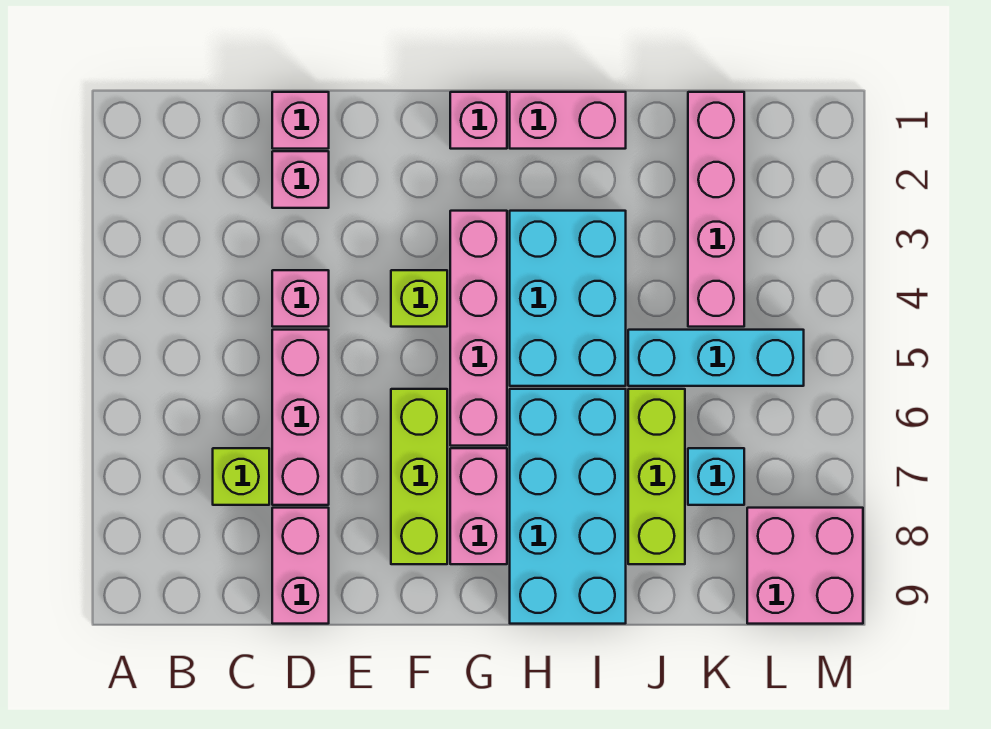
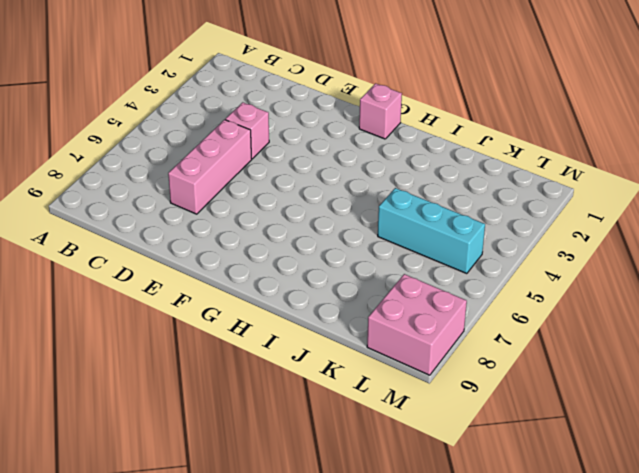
none -> lime 1x1 brick [213,448,269,505]
none -> pink 1x1 brick [272,92,329,149]
none -> pink 1x1 brick [272,151,329,208]

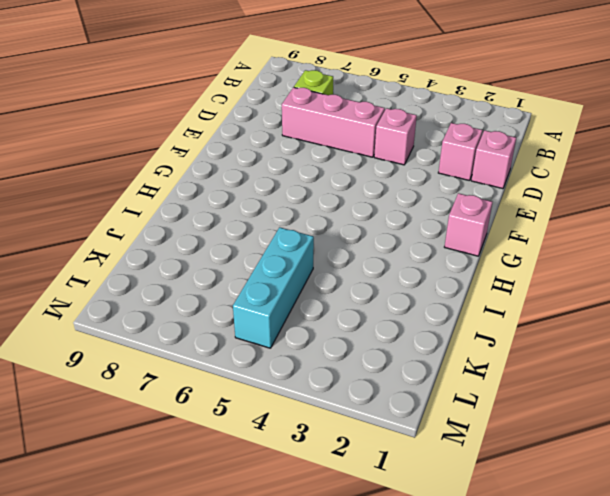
none -> pink 1x2 brick [272,508,329,624]
none -> lime 1x1 brick [391,270,447,327]
none -> lime 1x3 brick [391,389,447,564]

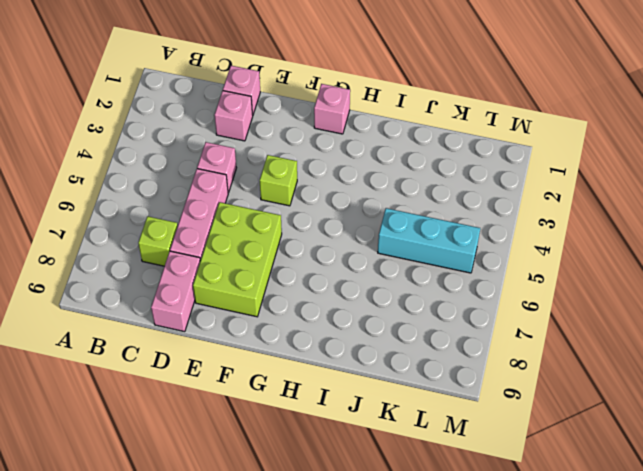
lime 2x3 brick [193,202,282,317] -> lime 1x3 brick [391,389,447,564]
none -> pink 1x4 brick [450,211,507,446]
none -> pink 1x2 brick [450,448,507,564]
none -> pink 1x2 brick [510,92,626,149]

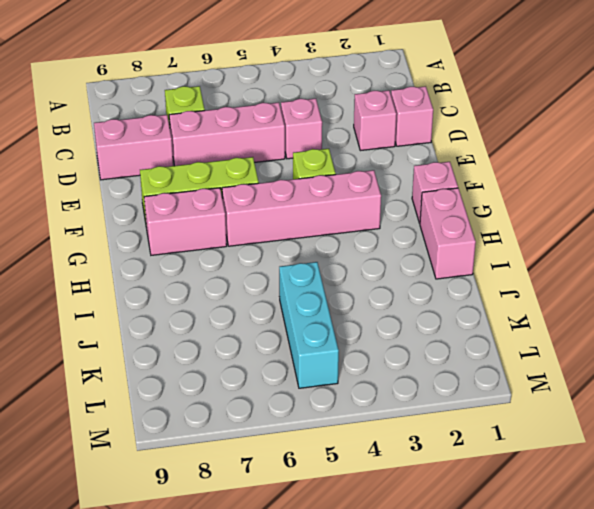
none -> cyan 2x3 brick [510,211,626,386]
none -> cyan 2x4 brick [510,389,626,624]
none -> lime 1x3 brick [628,389,685,564]

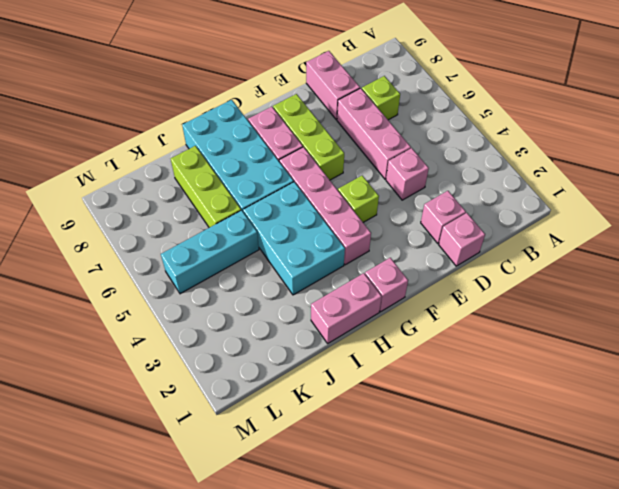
none -> pink 1x4 brick [688,92,744,327]
none -> cyan 1x1 brick [688,448,744,505]
none -> pink 2x2 brick [747,508,863,624]

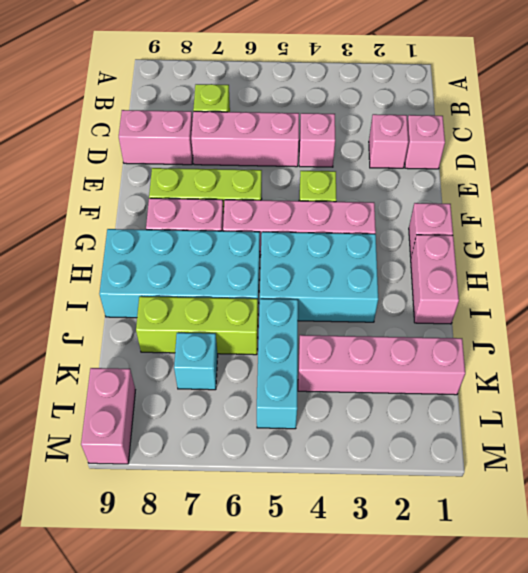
pink 1x2 brick [81,368,135,464] -> pink 2x2 brick [747,508,863,624]

